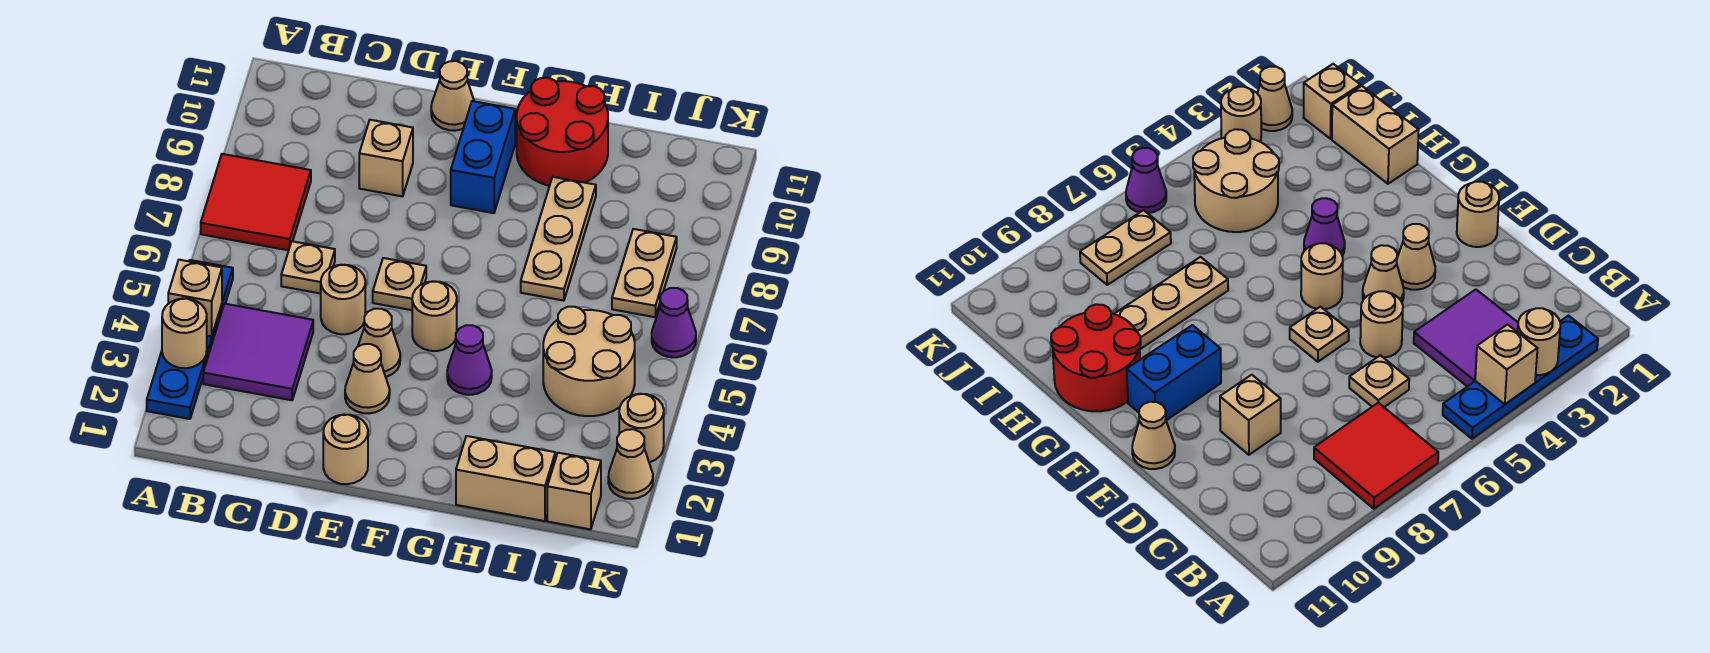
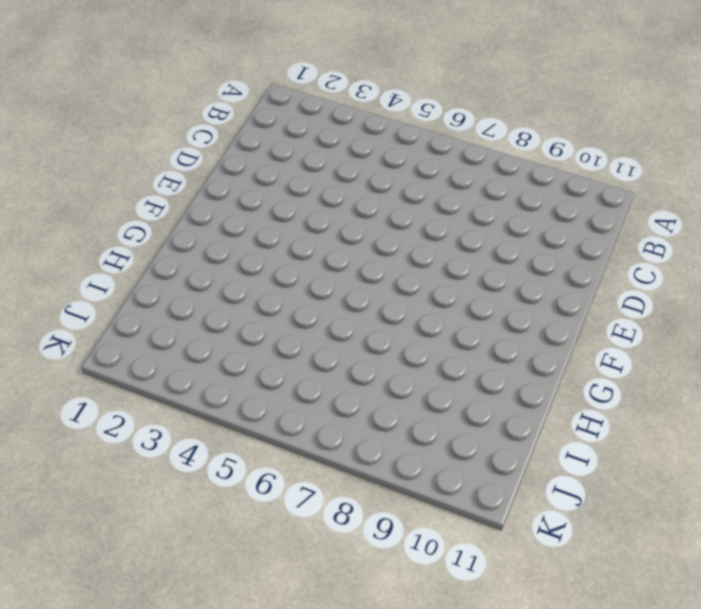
none -> blue 1x4 plate [147,260,233,419]
none -> red 2x2 tile [201,154,311,250]
none -> purple 2x2 tile [203,304,313,400]

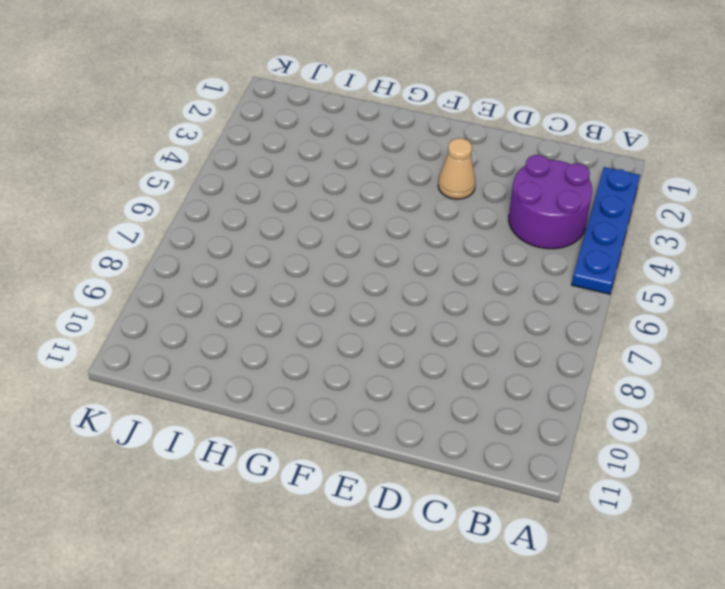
purple 2x2 round brick [509,155,592,249] -> purple 2x2 tile [203,304,313,400]
none -> red 2x2 tile [201,154,311,250]
none -> tan 1x1 plate [281,241,335,294]
none -> tan 1x1 round brick [321,265,365,334]

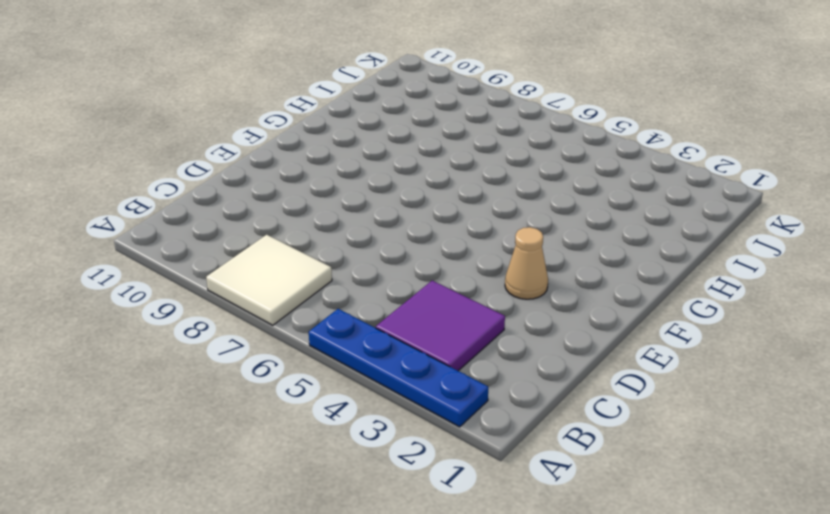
white 2x2 tile [206,235,332,325] -> red 2x2 tile [201,154,311,250]
none -> tan 1x1 plate [281,241,335,294]
none -> tan 1x1 round brick [321,265,365,334]
none -> tan 1x1 brick [359,120,413,196]

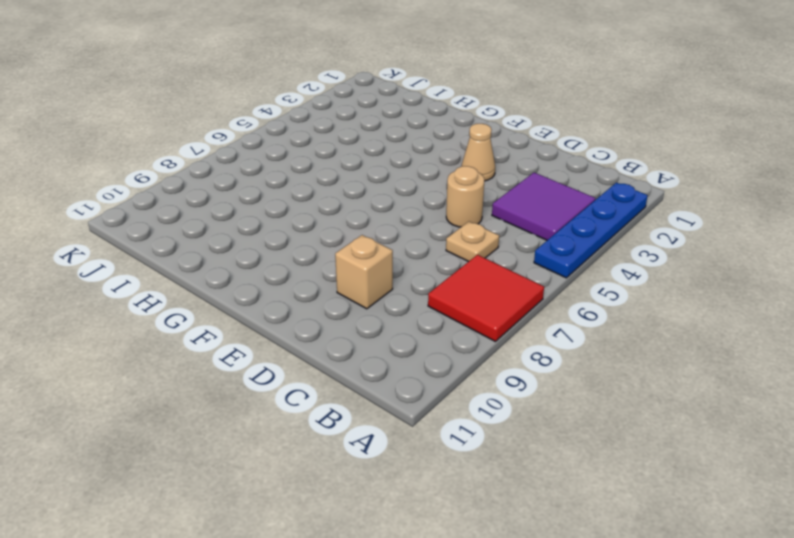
none -> tan 1x1 round brick [323,414,368,484]
none -> tan 1x1 cone [358,309,400,377]
none -> tan 1x1 plate [373,258,426,310]

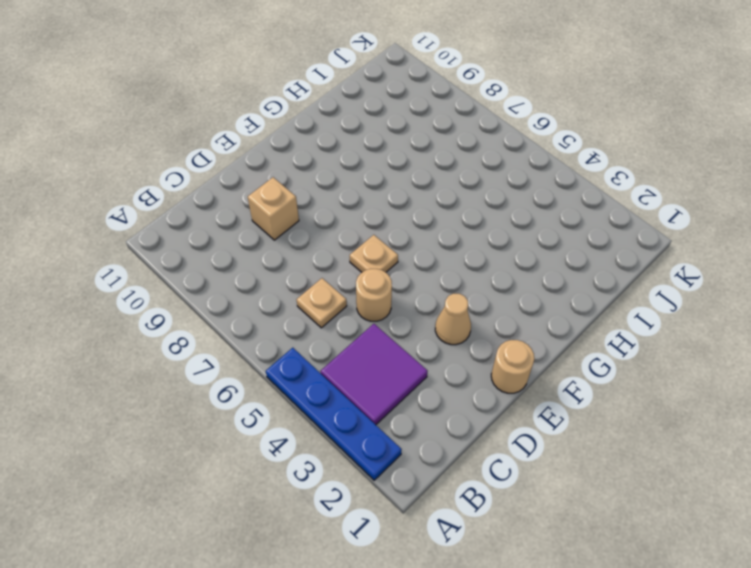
none -> red 2x2 tile [201,154,311,250]
none -> tan 1x1 cone [358,309,400,377]
none -> tan 1x1 cone [431,61,474,131]

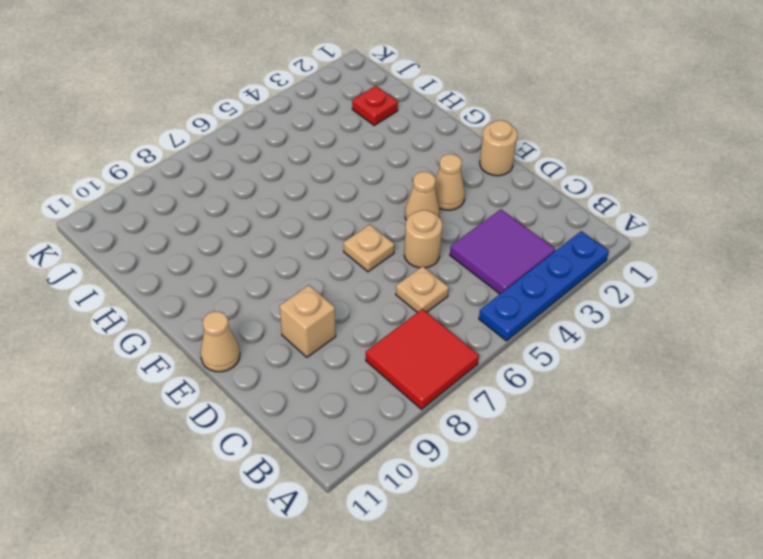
red 1x1 plate [352,86,398,125] -> none
none -> tan 1x1 round brick [412,281,457,351]
none -> blue 1x2 brick [451,101,515,213]
none -> purple 1x1 cone [447,325,492,395]

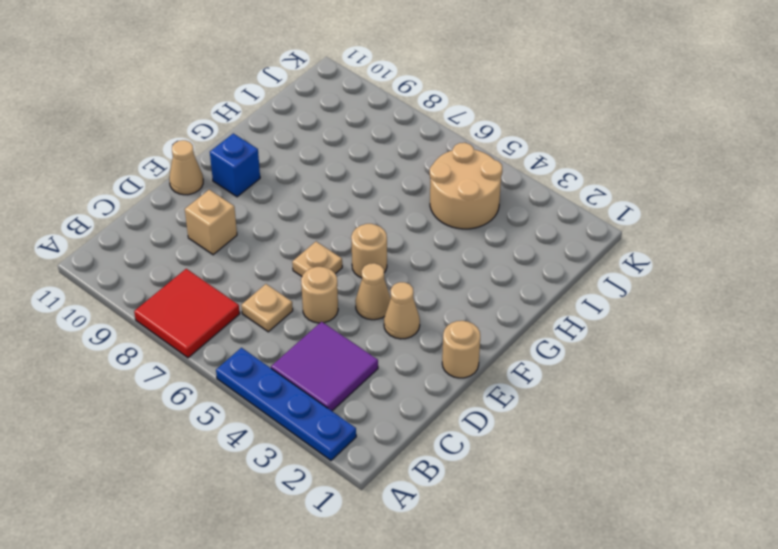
blue 1x1 brick [210,133,260,197] -> blue 1x2 brick [451,101,515,213]
none -> purple 1x1 cone [447,325,492,395]
none -> red 2x2 round brick [517,78,608,186]
none -> tan 1x2 brick [456,436,555,521]

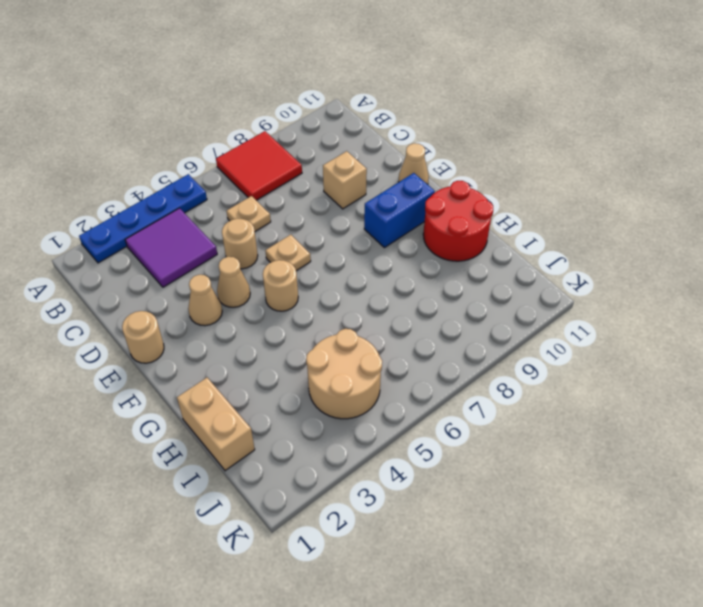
none -> purple 1x1 cone [447,325,492,395]
none -> tan 1x3 plate [521,177,596,301]
none -> tan 1x1 brick [547,453,601,529]

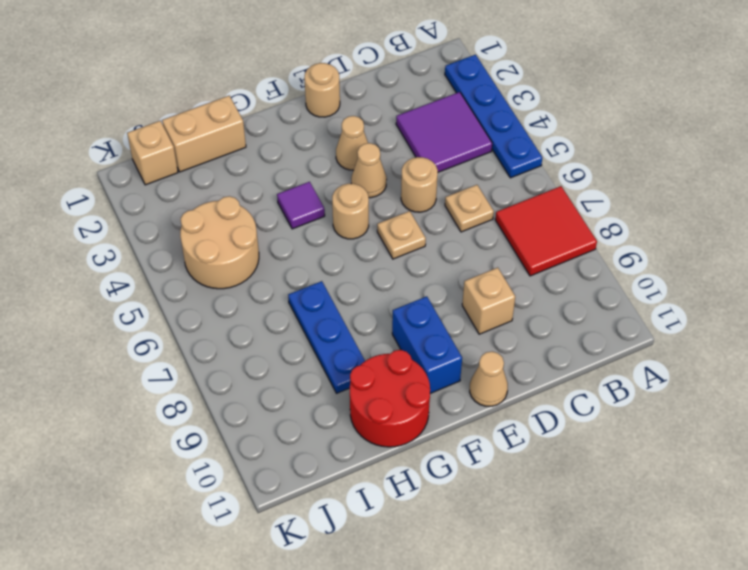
purple 1x1 tile [277,182,325,229] -> purple 1x1 cone [447,325,492,395]
blue 1x3 plate [288,281,365,393] -> tan 1x3 plate [521,177,596,301]
none -> tan 1x2 plate [612,229,677,317]
none -> tan 1x1 cone [608,429,653,499]
none -> tan 1x1 round brick [619,394,664,462]

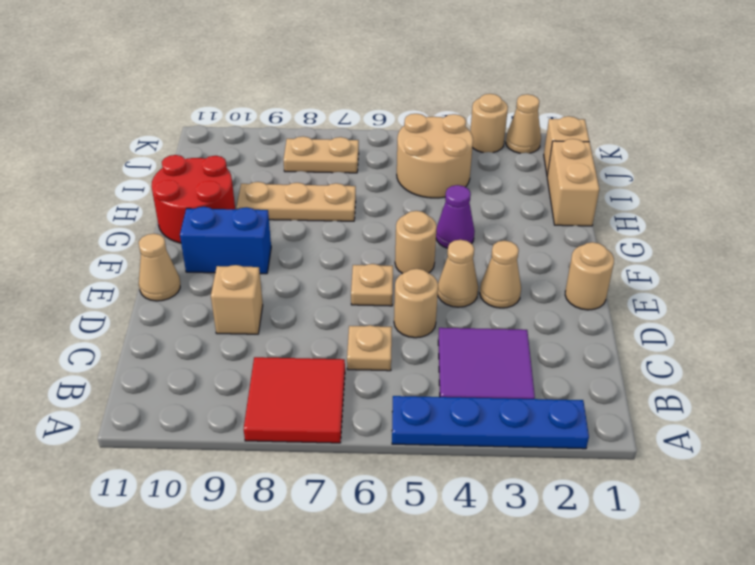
none -> purple 1x1 cone [652,288,696,357]
none -> tan 1x1 round brick [162,298,207,368]
none -> tan 1x1 brick [168,260,222,336]

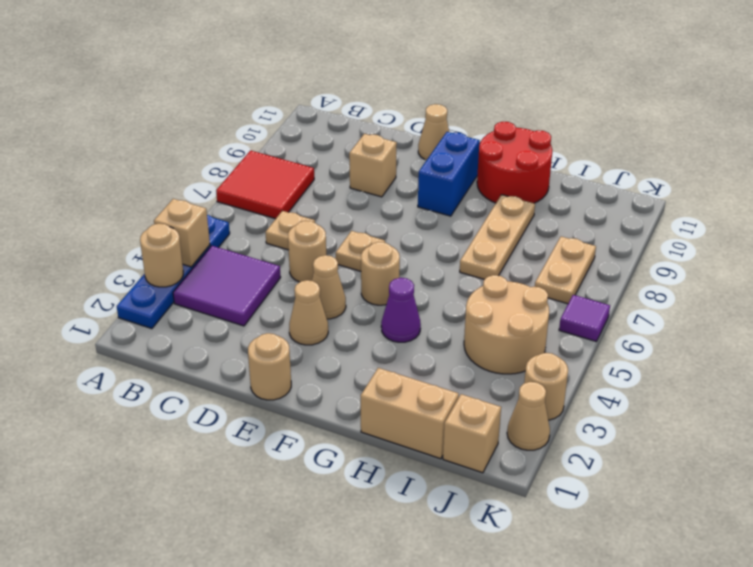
purple 1x1 tile [559,295,610,341] -> purple 1x1 cone [652,288,696,357]

